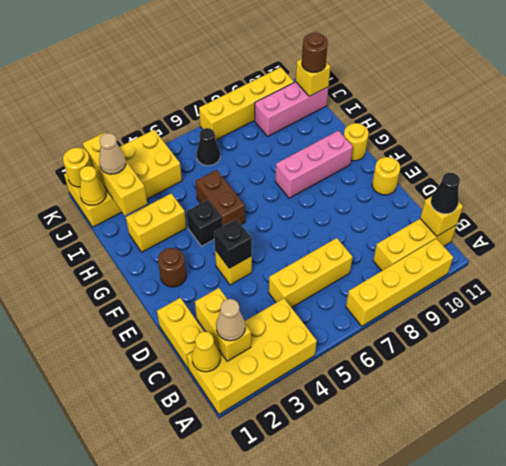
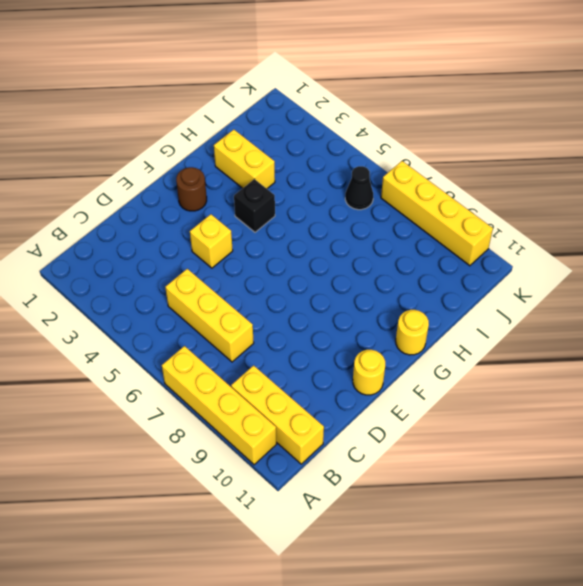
none -> yellow 2x4 brick [187,298,317,414]
none -> yellow 1x2 brick [157,298,204,369]
none -> brown 1x2 brick [195,170,245,227]

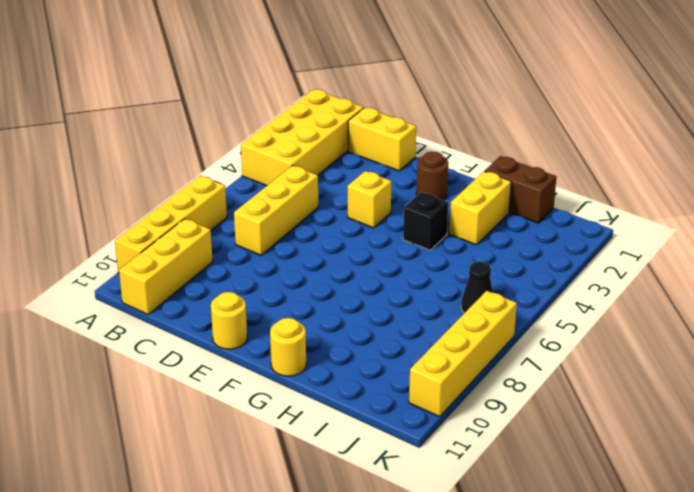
brown 1x2 brick [485,156,557,223] -> brown 1x2 brick moved to [195,170,245,227]
none -> pink 1x3 brick [275,131,353,198]
none -> yellow 2x4 brick [64,130,182,227]
none -> pink 1x3 brick [255,82,328,137]

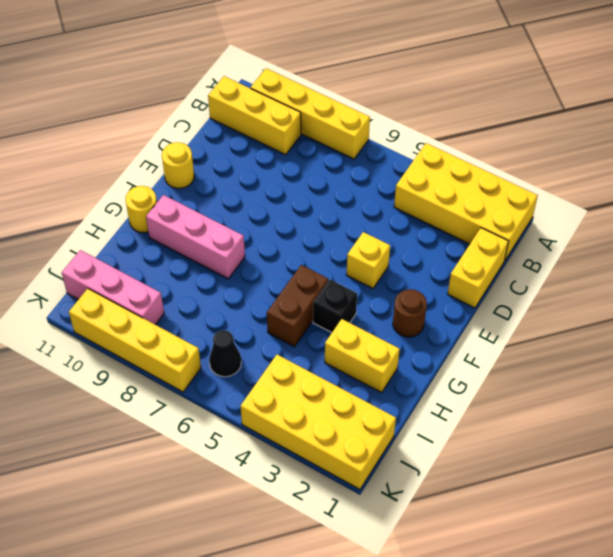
none -> yellow 1x3 brick [269,238,353,308]
none -> yellow 1x1 cone [192,332,220,372]
none -> yellow 1x2 brick [195,288,251,361]

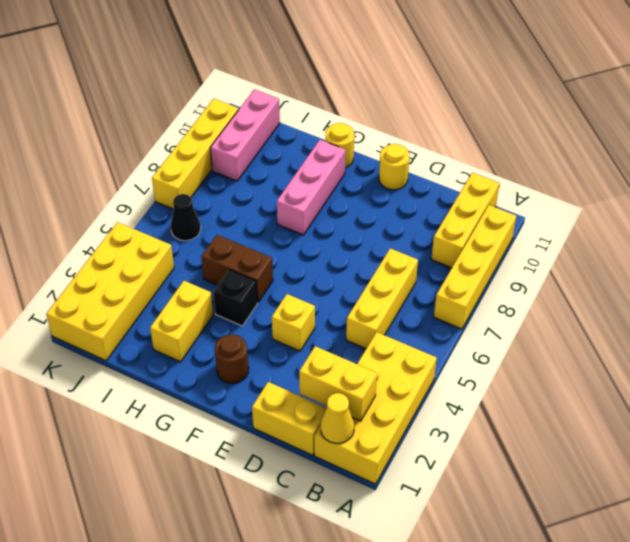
none -> yellow 1x1 brick [420,196,463,236]
none -> black 1x1 brick [214,219,252,268]
none -> yellow 1x3 brick [83,132,147,216]

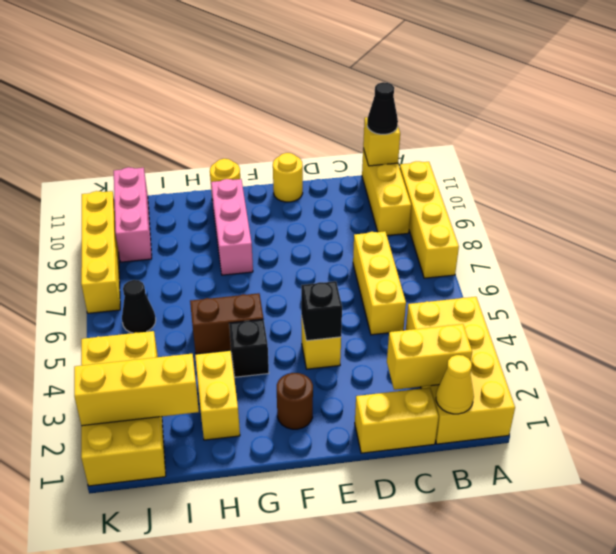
none -> yellow 1x1 cone [80,166,106,205]
none -> yellow 1x1 brick [296,59,330,96]
none -> yellow 1x1 round brick [63,148,91,187]

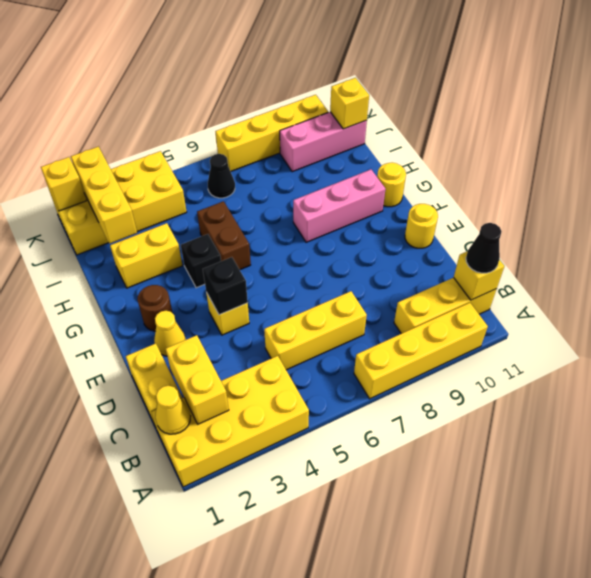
yellow 1x1 cone [154,311,186,356] -> yellow 1x1 cone moved to [80,166,106,205]
yellow 1x1 brick [41,157,86,211] -> yellow 1x1 round brick [63,148,91,187]
none -> tan 1x1 cone [216,299,245,341]
none -> tan 1x1 cone [99,133,126,174]
none -> brown 1x1 round brick [302,32,328,73]

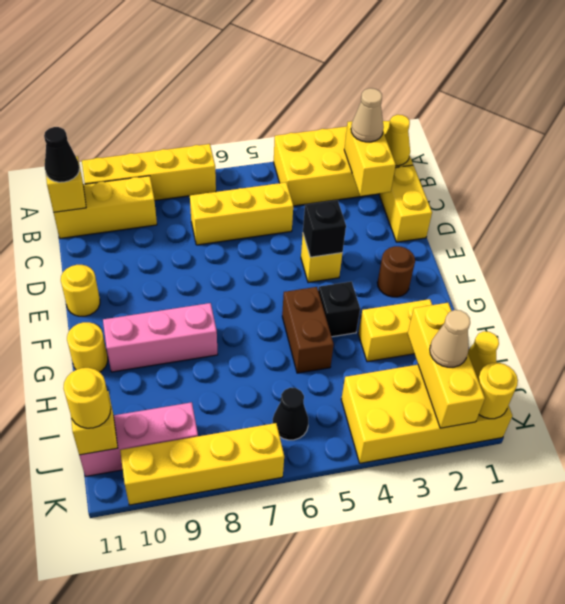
yellow 1x1 round brick [63,368,111,428] -> brown 1x1 round brick [302,32,328,73]

